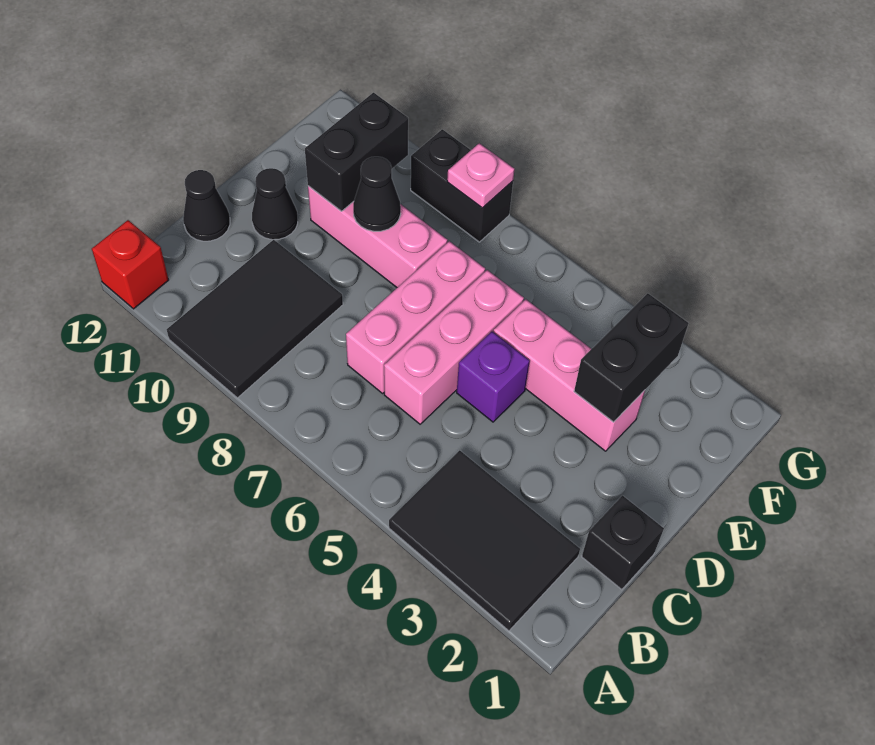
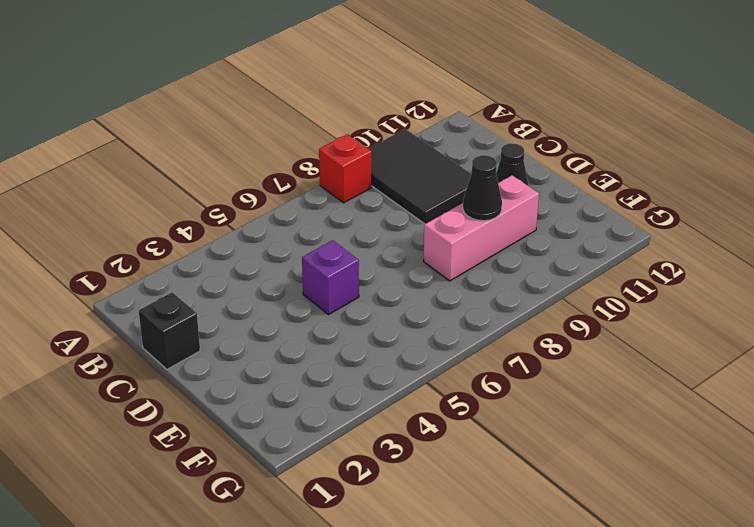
red 1x1 brick [319,134,372,203] -> red 1x1 brick moved to [92,220,169,309]
none -> black 2x3 tile [389,450,580,631]
none -> pink 1x3 brick [384,270,524,424]
none -> pink 1x3 brick [346,241,485,393]

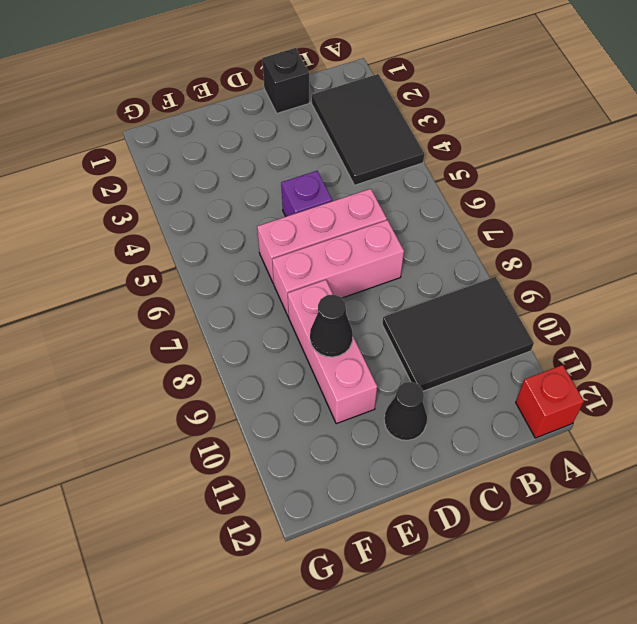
none -> black 1x1 cone [183,170,230,241]
none -> pink 1x3 brick [493,299,645,451]
none -> black 1x2 brick [411,129,513,242]

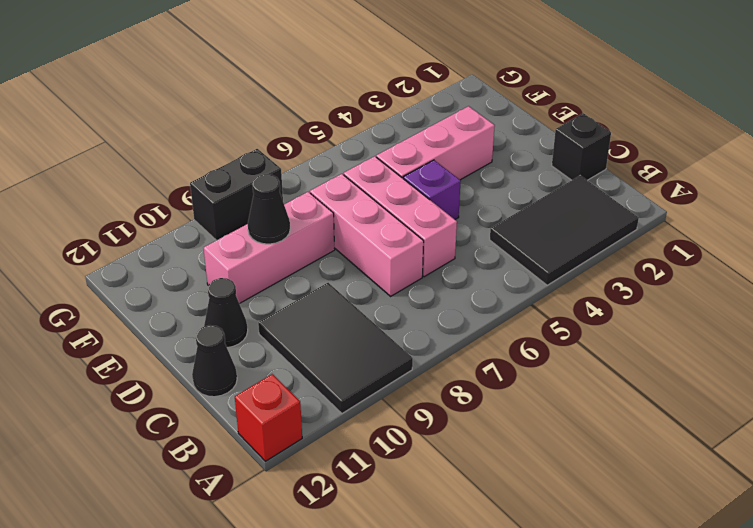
none -> black 1x2 brick [574,293,688,422]
none -> black 1x2 brick [305,93,408,211]
none -> pink 1x1 plate [447,143,515,208]

